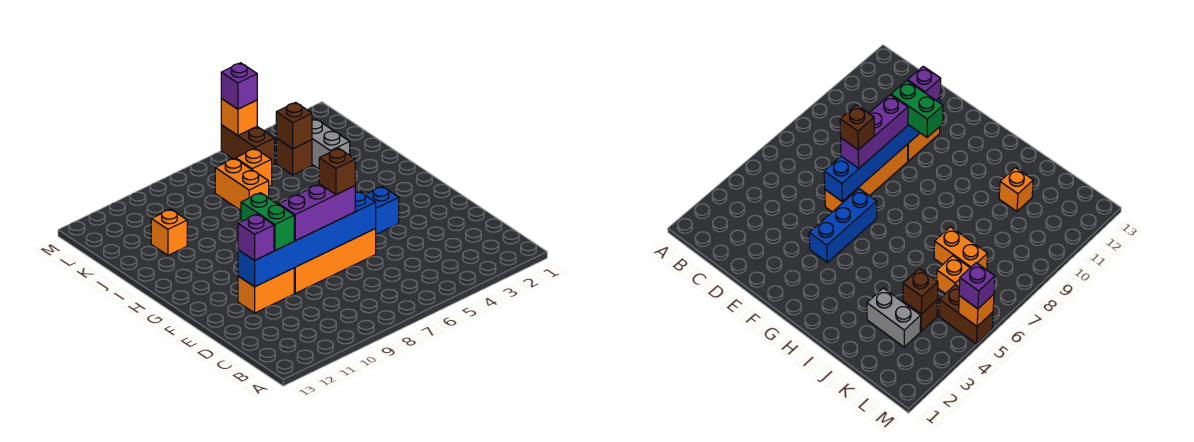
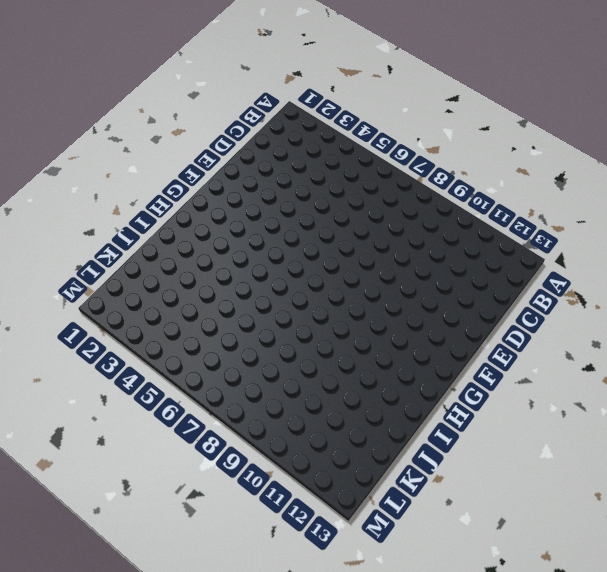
none -> orange 1x4 brick [294,229,376,293]
none -> orange 1x2 brick [238,268,294,313]
none -> blue 1x3 brick [365,186,399,234]

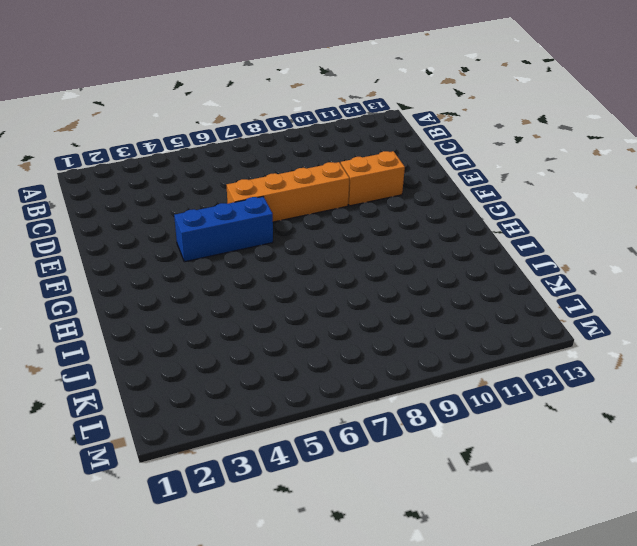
none -> grey 1x2 brick [312,119,350,169]
none -> orange 1x2 brick [215,158,269,210]
none -> orange 1x1 brick [151,209,187,255]

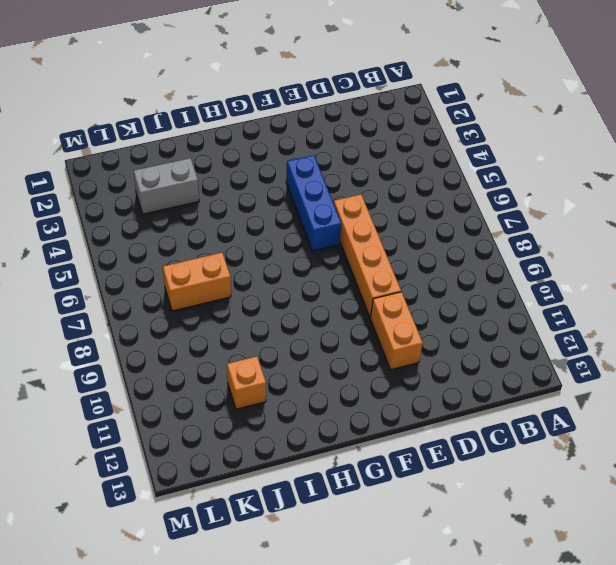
none -> brown 1x1 brick [276,138,312,175]
none -> orange 1x1 brick [236,149,272,186]
none -> brown 1x2 brick [221,125,275,165]

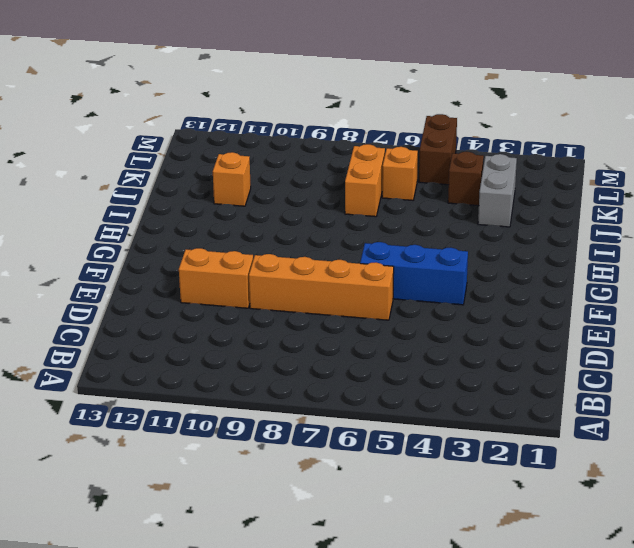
none -> blue 1x6 brick [238,191,376,287]
none -> brown 1x1 brick [276,102,312,149]
none -> orange 1x1 brick [221,99,257,135]

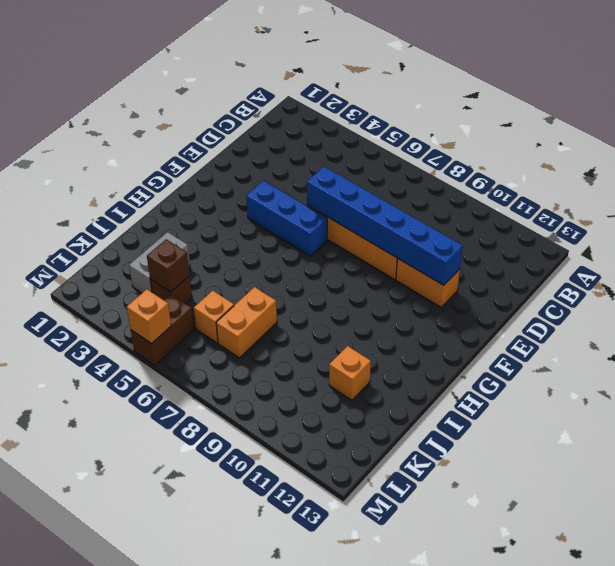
none -> purple 1x3 brick [279,184,355,241]
none -> green 1x2 brick [241,193,294,250]
none -> purple 1x1 brick [238,214,274,260]

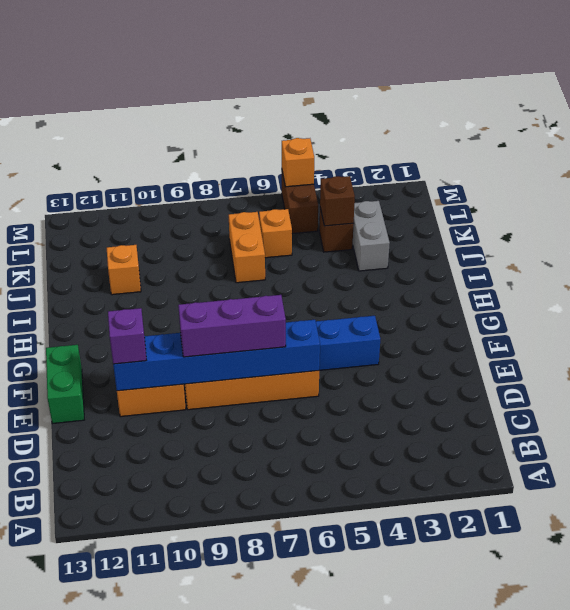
green 1x2 brick [46,345,84,424] -> green 1x2 brick moved to [241,193,294,250]
none -> purple 1x1 brick [221,63,257,109]
none -> brown 1x1 brick [319,148,355,195]

